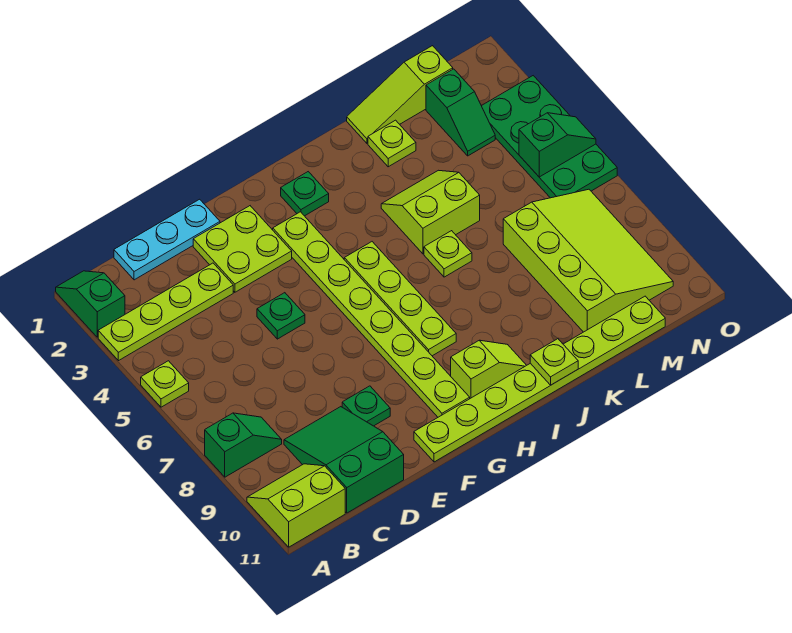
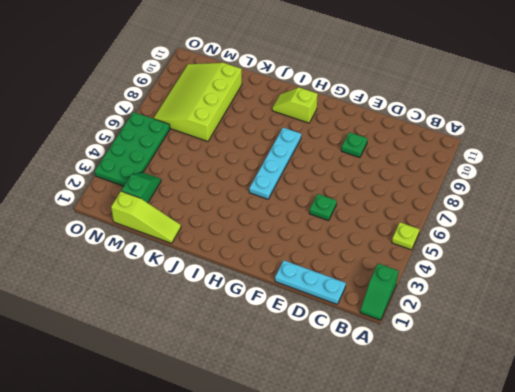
cyan 1x4 plate [249,128,301,199] -> lime 1x4 plate [344,242,456,356]
none -> lime 1x4 plate [98,263,233,361]
none -> green 1x2 slope [205,413,282,477]
none -> lime 2x2 slope [247,464,345,547]

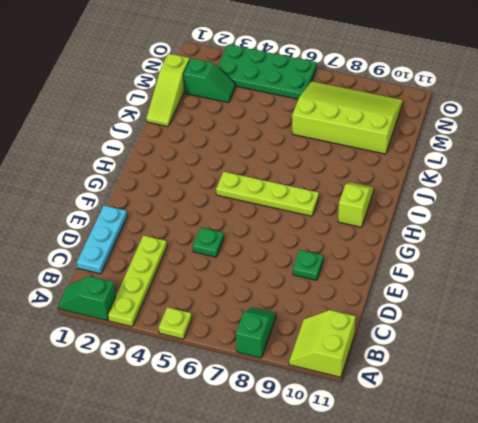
none -> green 2x3 slope [284,407,404,513]
none -> lime 2x2 plate [193,206,292,292]
none -> lime 1x8 plate [414,296,665,462]

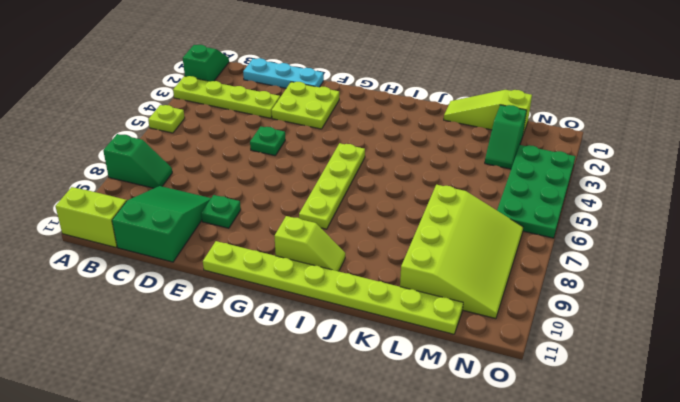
none -> lime 1x8 plate [273,212,470,417]
none -> green 1x1 plate [281,172,329,216]
none -> lime 2x2 slope [381,170,480,254]

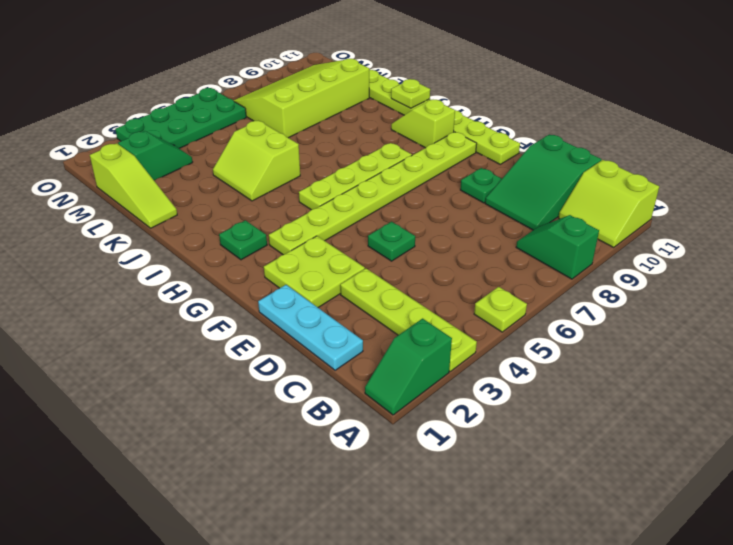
none -> lime 1x1 plate [424,231,472,277]
none -> lime 1x1 plate [368,120,416,167]
none -> green 1x2 slope [519,113,596,177]

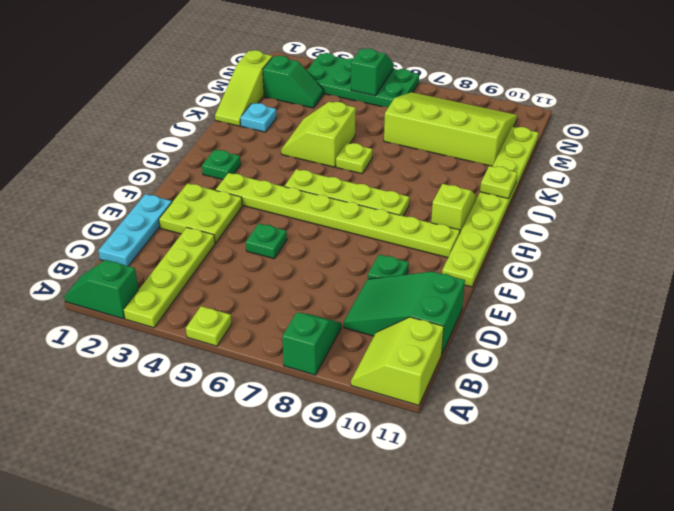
cyan 1x1 plate [240,103,276,132] -> lime 1x1 plate [368,120,416,167]

